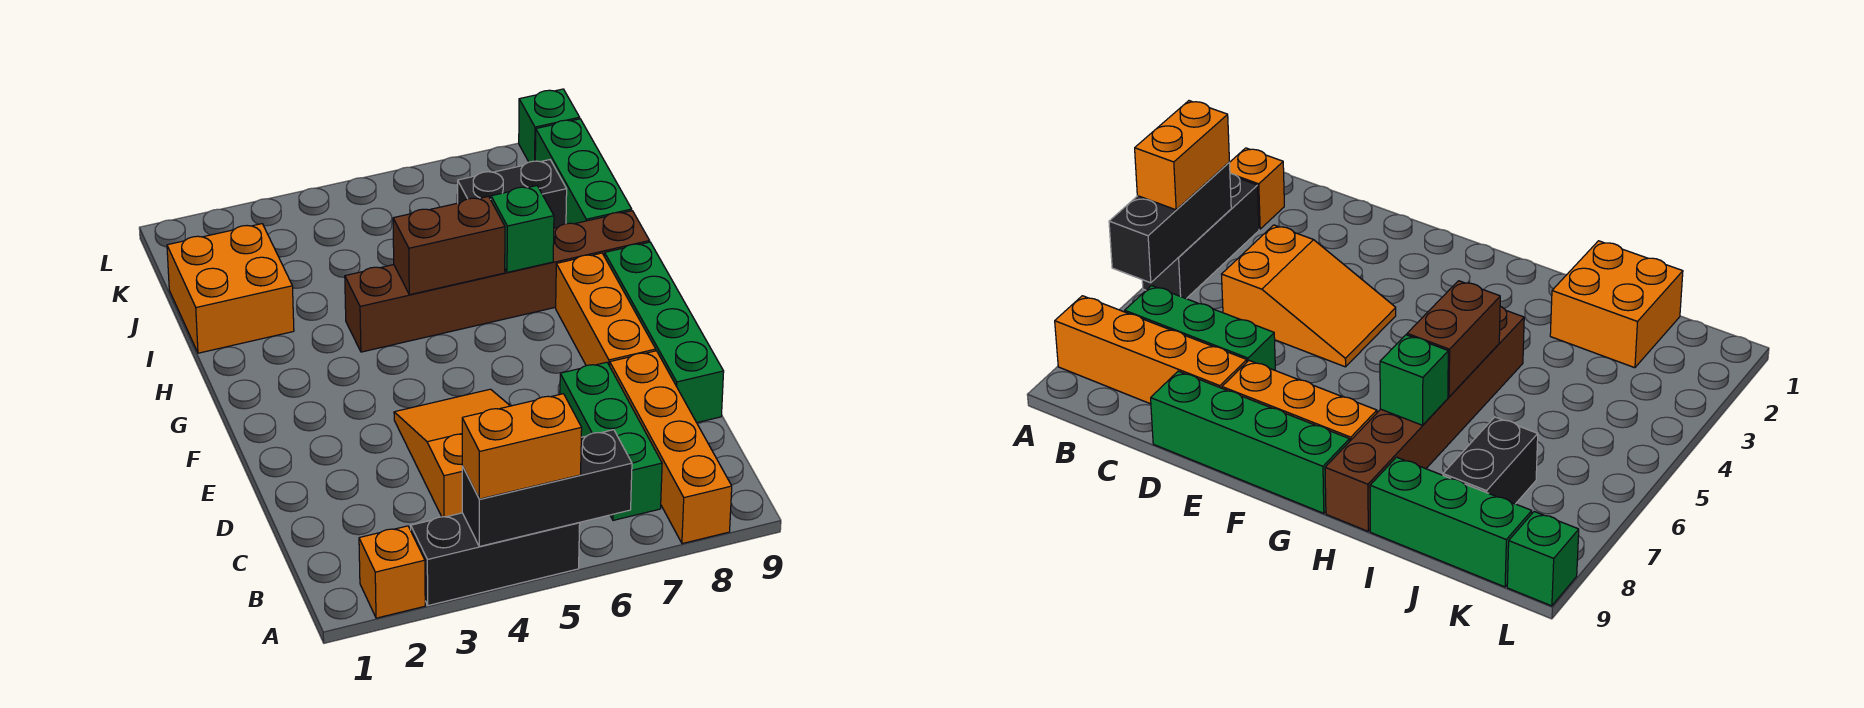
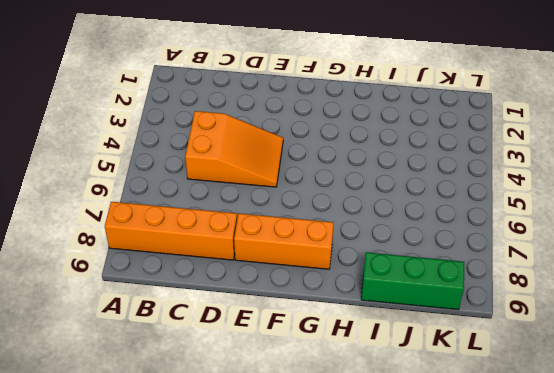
none -> orange 1x1 brick [359,526,425,618]
none -> black 1x3 brick [411,513,580,606]
none -> green 1x3 brick [560,362,662,520]

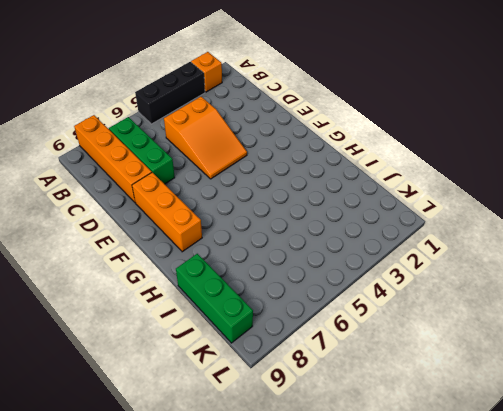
none -> green 1x4 brick [605,242,724,423]
none -> brown 1x6 brick [345,211,650,352]
none -> orange 2x2 brick [167,224,294,353]

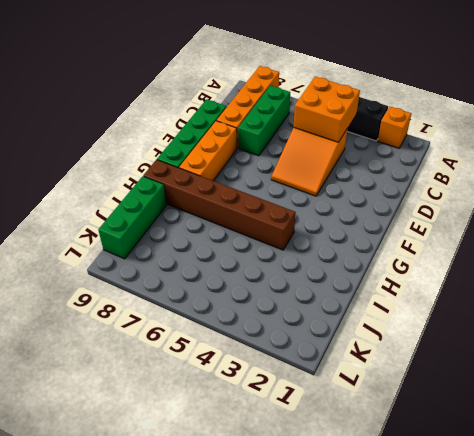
orange 2x2 brick [294,77,360,142] -> orange 2x2 brick moved to [167,224,294,353]
none -> black 1x2 brick [458,160,567,228]
none -> green 1x1 brick [519,89,580,162]
none -> black 1x3 brick [462,430,632,546]

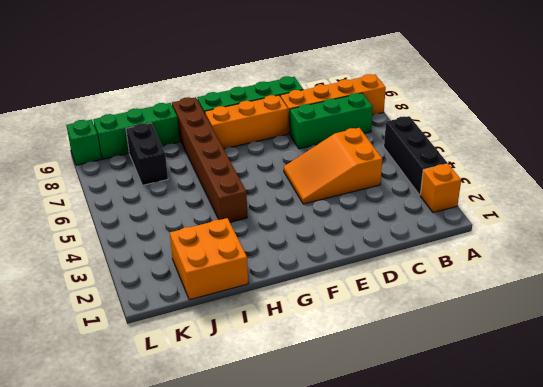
none -> black 1x3 brick [462,430,632,546]
none -> brown 1x2 brick [393,196,505,295]
none -> green 1x1 brick [491,186,554,272]

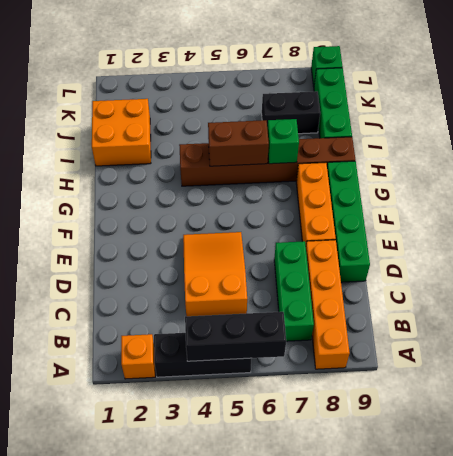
none -> orange 1x2 brick [462,394,582,499]

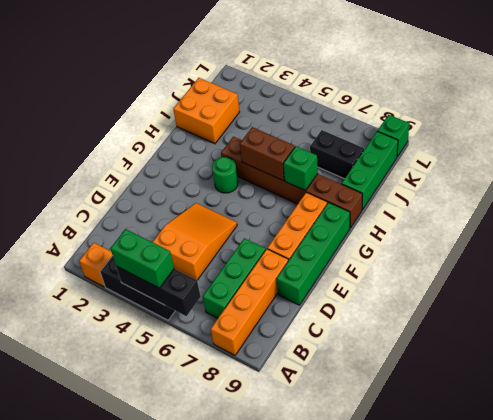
green 1x2 brick [110,229,174,288] -> orange 1x2 brick [462,394,582,499]
green 1x1 round brick [212,157,238,193] -> none

